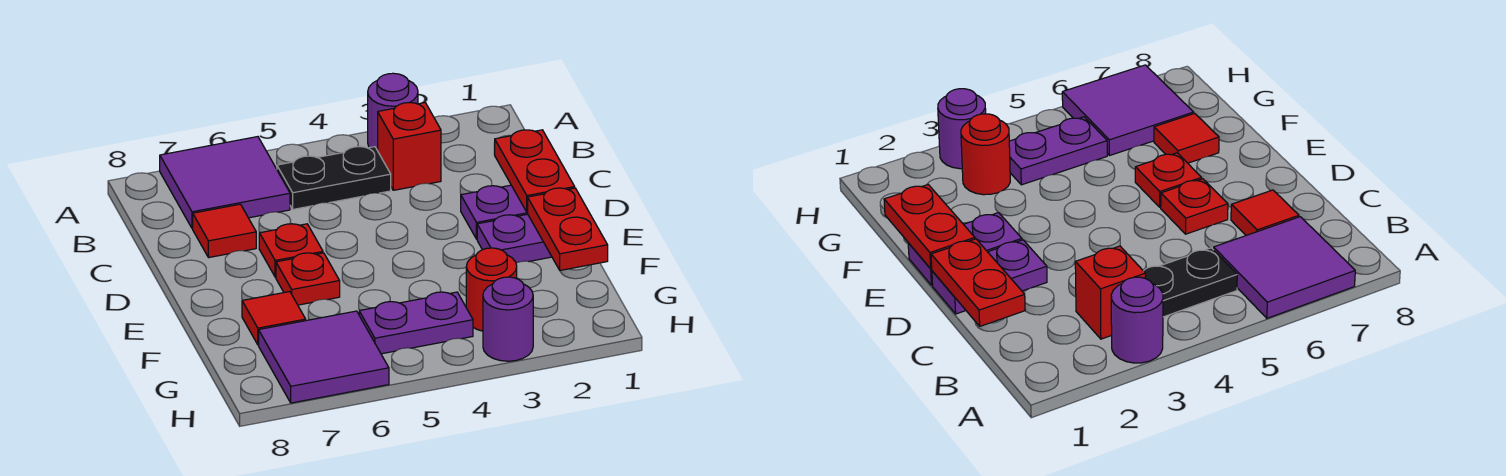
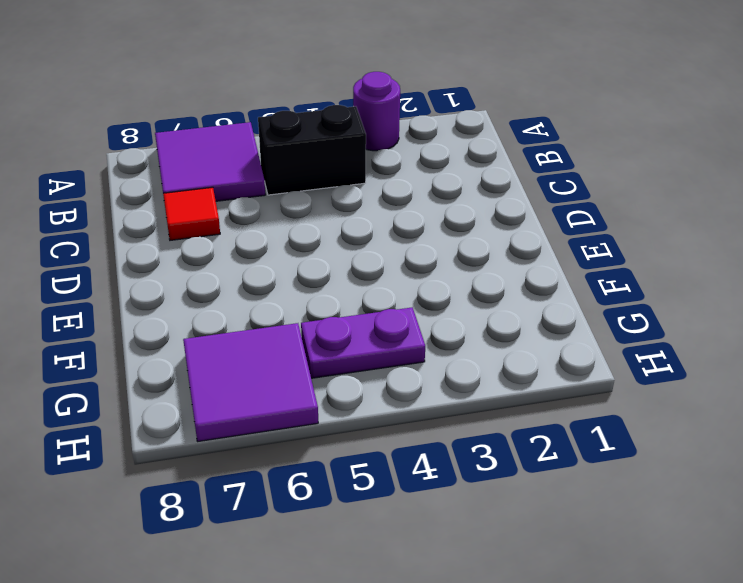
black 1x2 brick [258,105,366,195] -> black 1x2 plate [277,147,391,209]
none -> red 1x1 brick [378,103,441,190]
none -> purple 1x2 plate [461,185,528,239]
none -> red 1x1 plate [259,224,323,277]

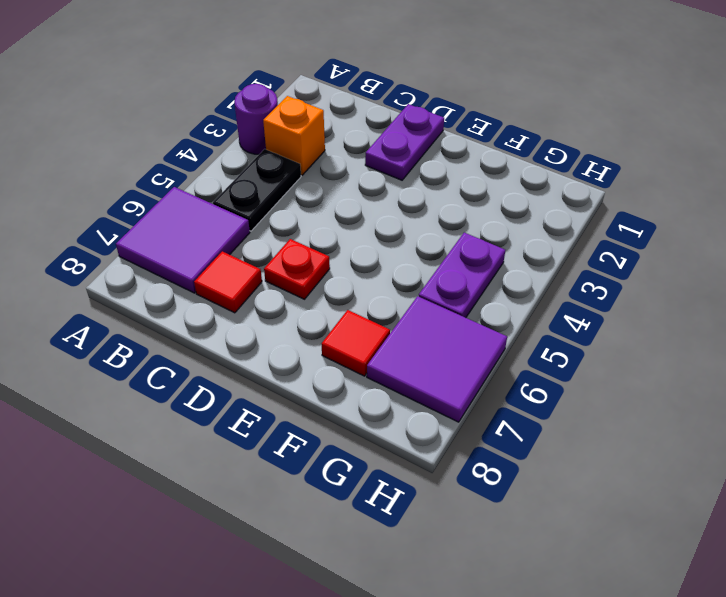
orange 1x1 brick [263,96,325,175] -> red 1x1 brick [378,103,441,190]
none -> purple 1x2 plate [477,214,552,263]
none -> red 1x1 plate [276,253,340,305]
none -> red 1x1 round brick [466,248,517,331]

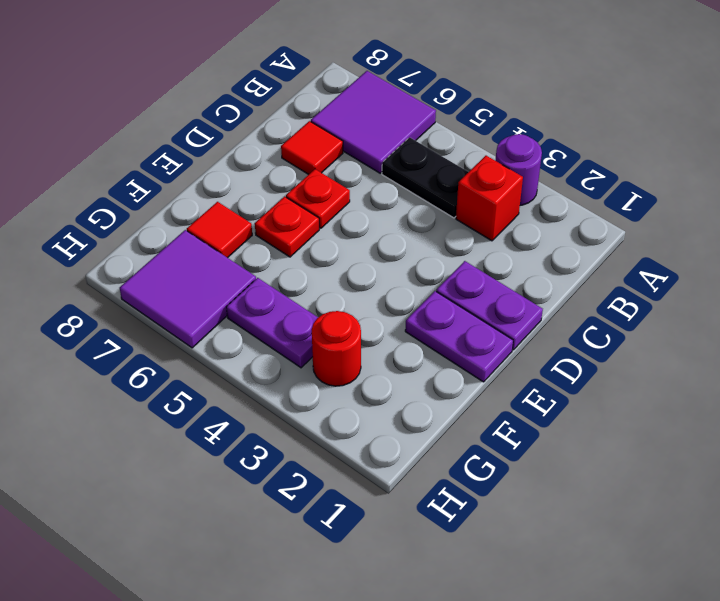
none -> purple 1x1 round brick [483,277,533,361]
none -> red 1x2 plate [494,130,575,212]
none -> red 1x2 plate [528,188,608,270]

